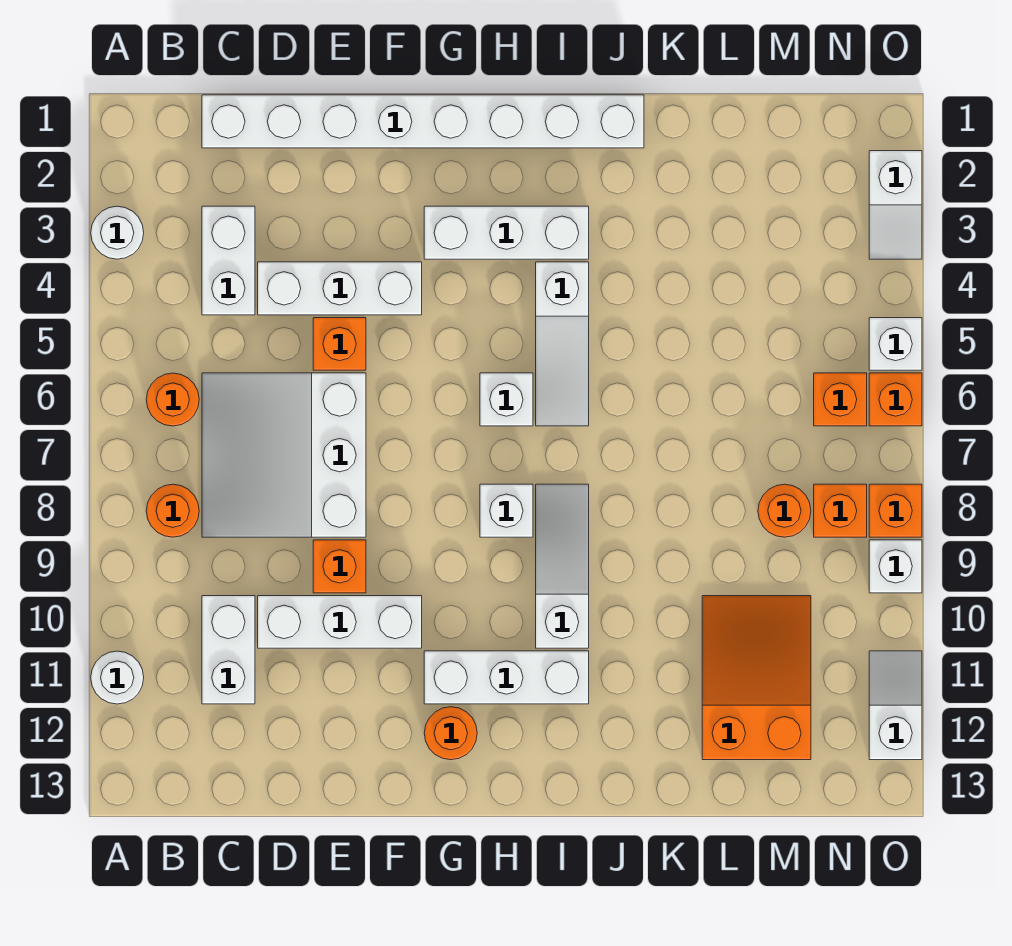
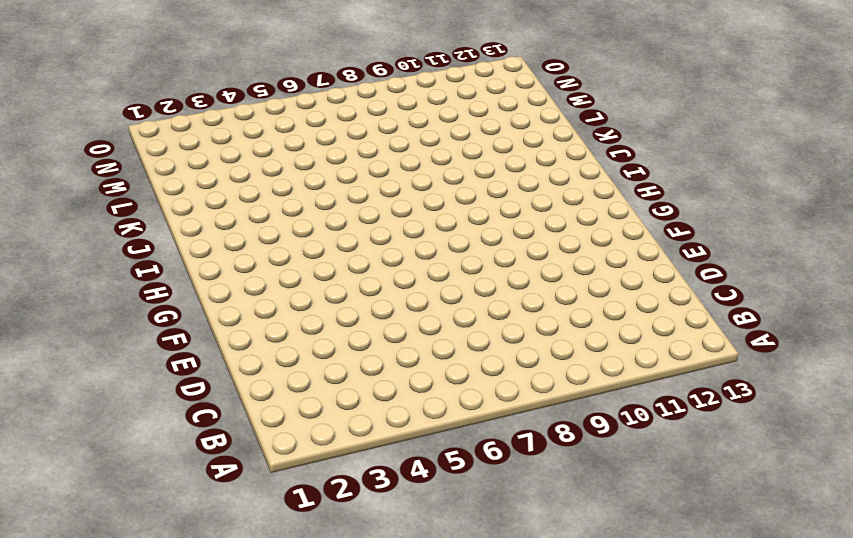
none -> white 1x1 round brick [91,206,144,259]
none -> white 1x1 round brick [91,651,144,704]
none -> orange 1x1 round brick [146,373,199,426]

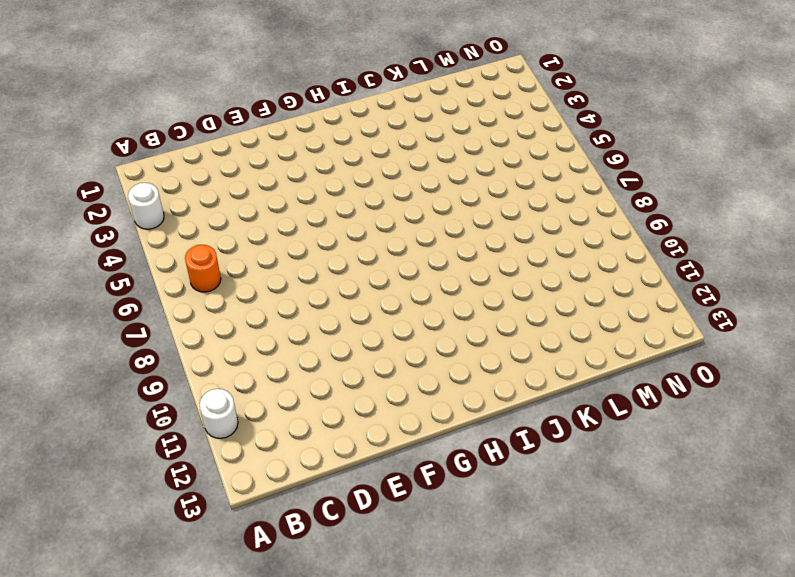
none -> orange 1x1 round brick [146,484,199,537]
none -> white 1x8 brick [202,95,644,148]
none -> white 1x2 brick [202,206,255,315]

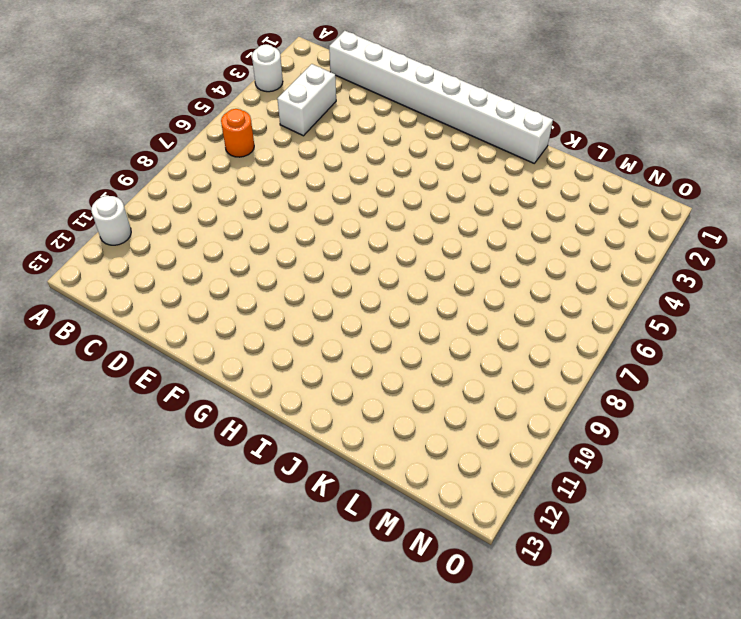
none -> orange 1x1 round brick [146,484,199,537]
none -> white 3x3 slope [202,373,366,537]
none -> white 1x2 brick [202,596,255,704]

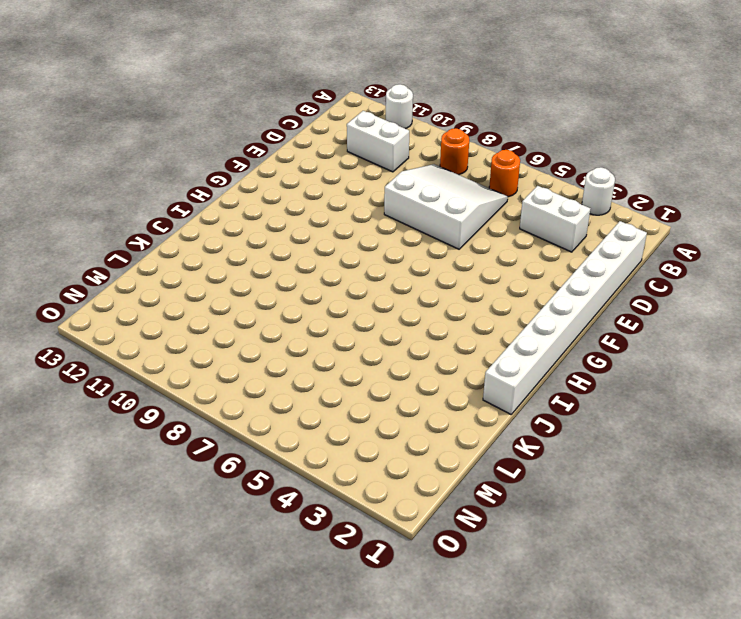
none -> white 1x3 brick [258,262,422,315]
none -> white 1x3 brick [258,596,422,648]
none -> orange 1x1 brick [313,318,366,370]

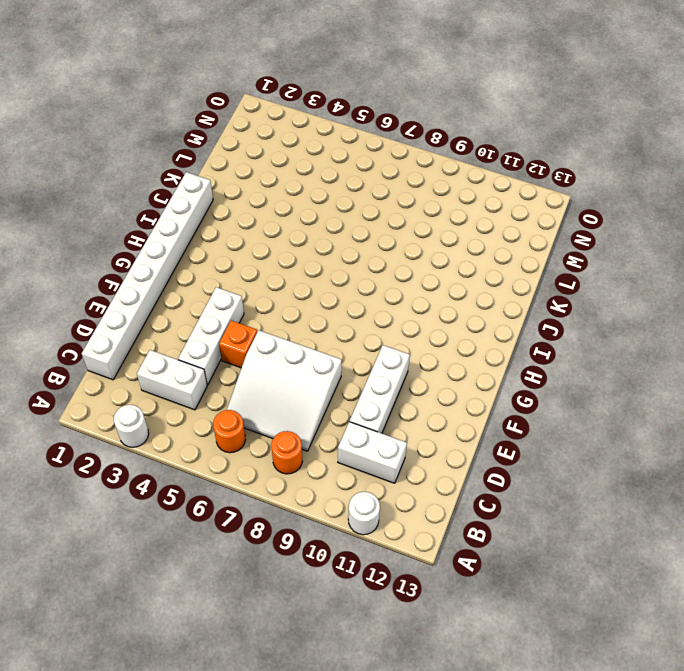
none -> orange 1x1 brick [313,540,366,593]
none -> white 1x3 brick [424,206,589,259]
none -> white 1x3 brick [424,651,589,704]

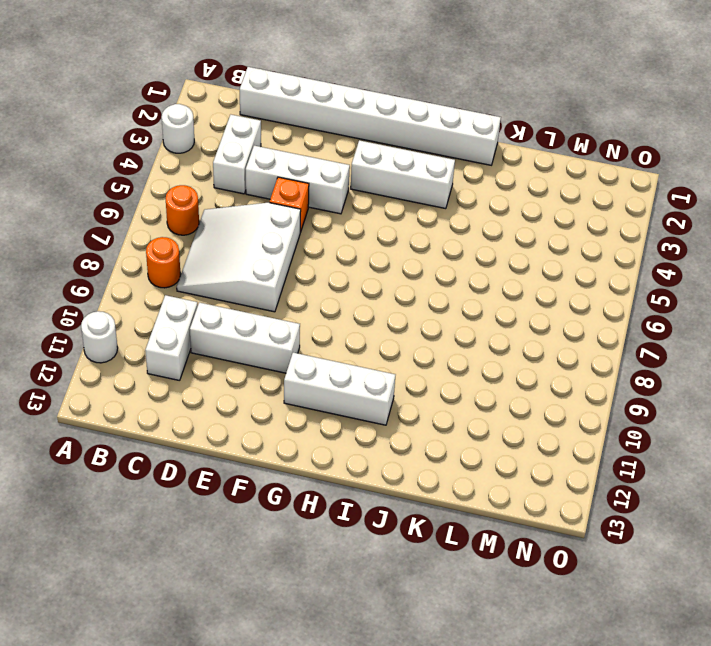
none -> orange 1x1 brick [313,540,366,593]
none -> orange 1x1 round brick [424,707,477,760]
none -> white 1x1 brick [480,373,533,426]

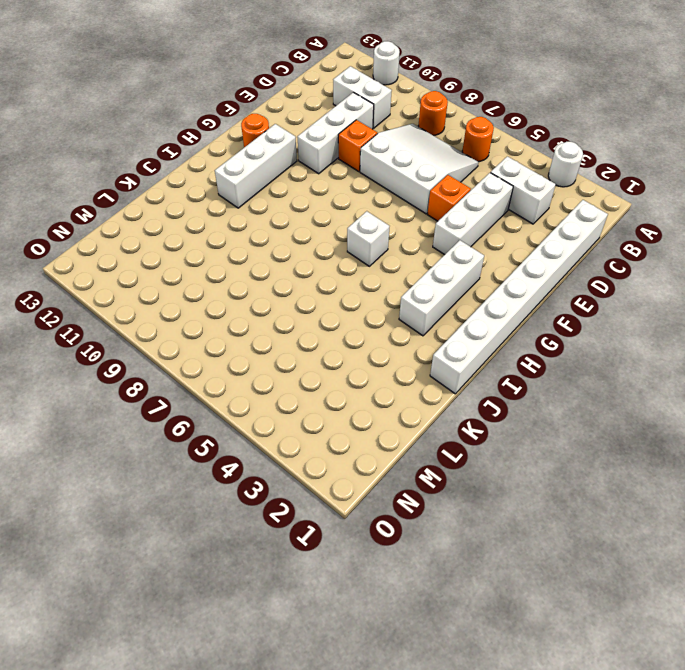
none -> white 1x1 brick [480,484,533,537]
none -> white 1x3 slope [536,262,589,426]
none -> white 1x3 slope [536,484,589,648]

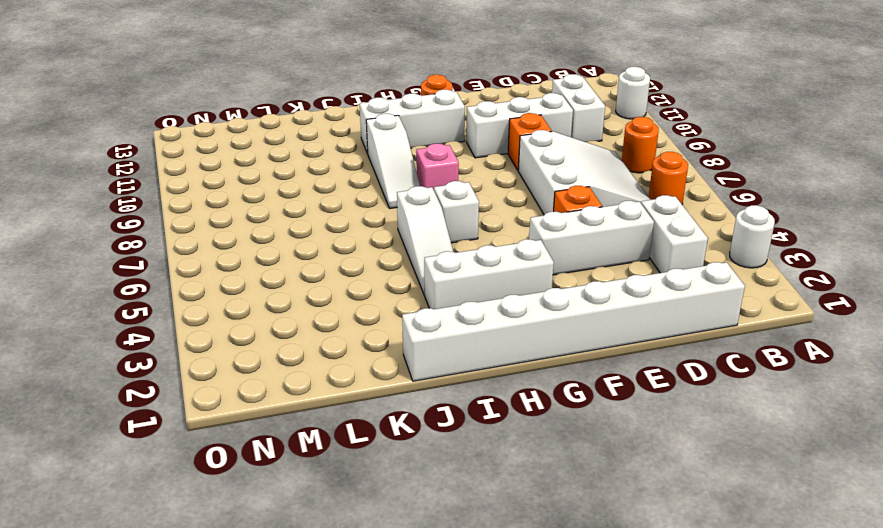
pink 1x1 brick [416,144,459,190] -> white 1x1 brick [480,484,533,537]
white 1x3 slope [397,186,453,295] -> white 1x3 slope turned to [536,262,589,426]
none -> orange 2x3 slope [702,596,811,760]
none -> orange 1x1 round brick [758,484,811,537]
none -> orange 1x1 brick [814,373,867,426]

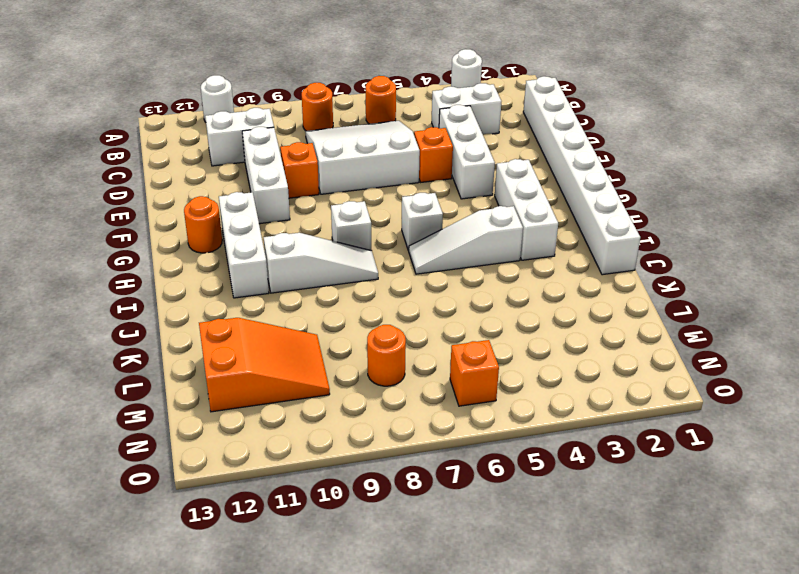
none -> orange 1x1 brick [814,484,867,537]
none -> white 1x2 slope [869,151,922,259]
none -> white 1x1 brick [869,318,922,370]

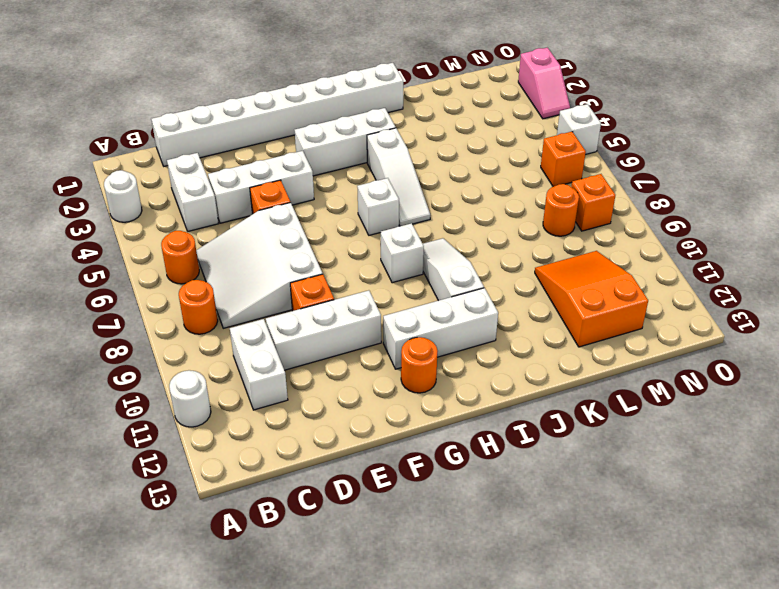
pink 1x2 slope [518,48,570,119] -> white 1x2 slope [869,151,922,259]
none -> orange 1x1 brick [869,373,922,426]
none -> orange 1x1 brick [869,484,922,537]
none -> white 1x1 brick [869,540,922,593]

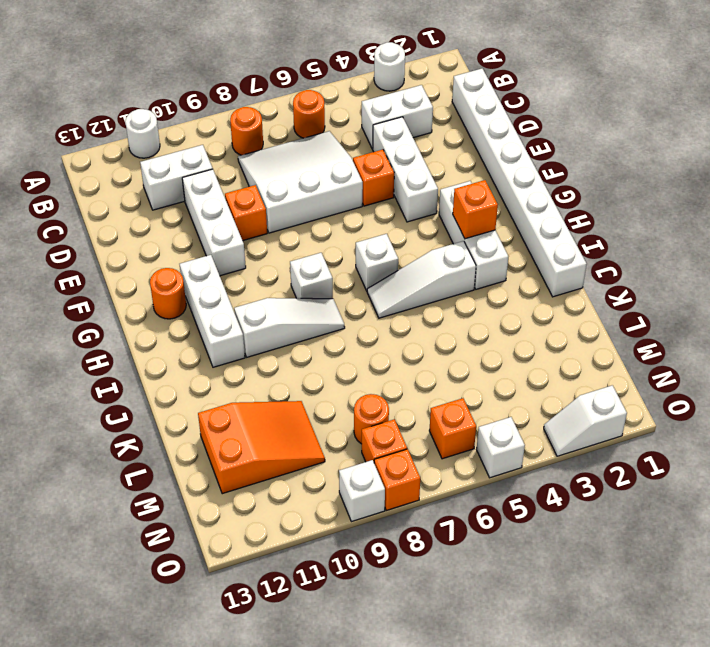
orange 1x1 brick [453,180,498,239] -> orange 1x1 brick moved to [869,373,922,426]
none -> white 1x2 slope [869,651,922,760]

